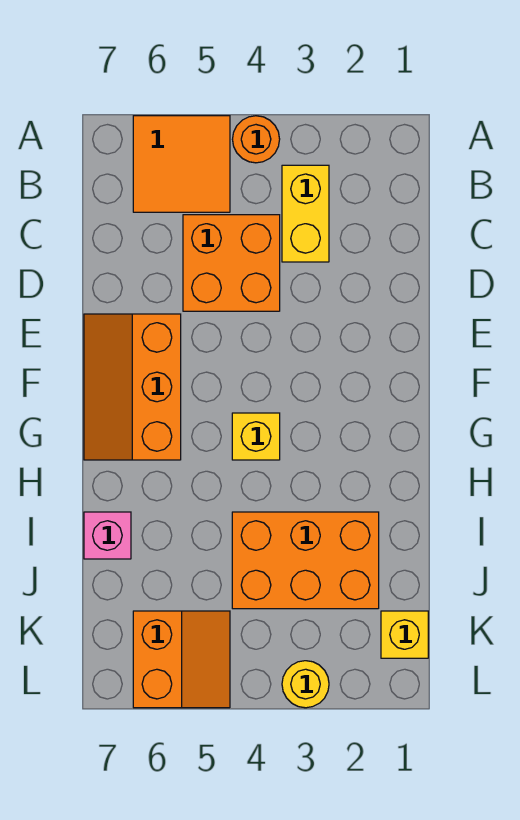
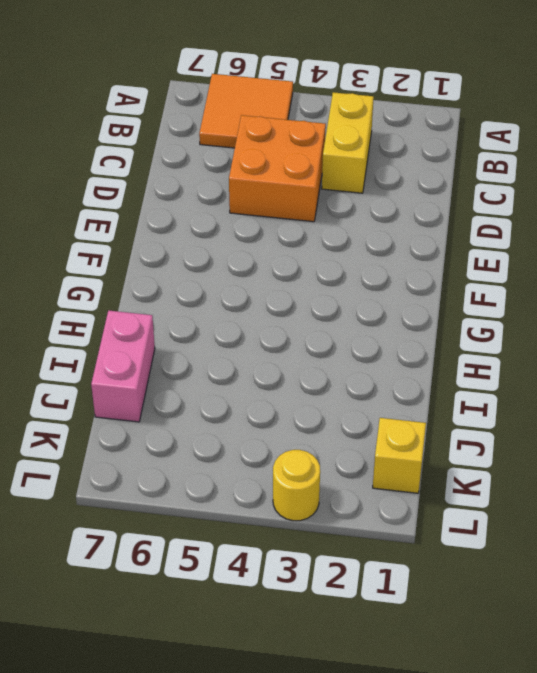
pink 1x2 brick [91,310,155,422] -> pink 1x1 brick [84,512,131,559]
none -> orange 1x1 round brick [232,116,280,163]
none -> orange 2x3 slope [84,314,181,460]

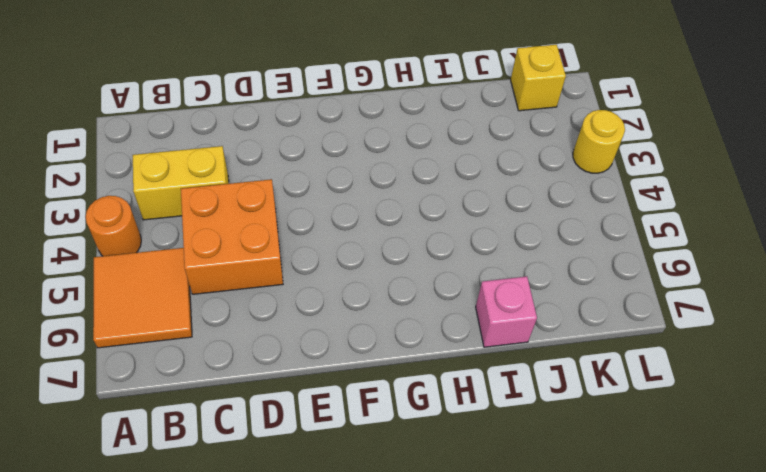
none -> orange 2x3 slope [84,314,181,460]
none -> yellow 1x1 brick [232,413,280,460]

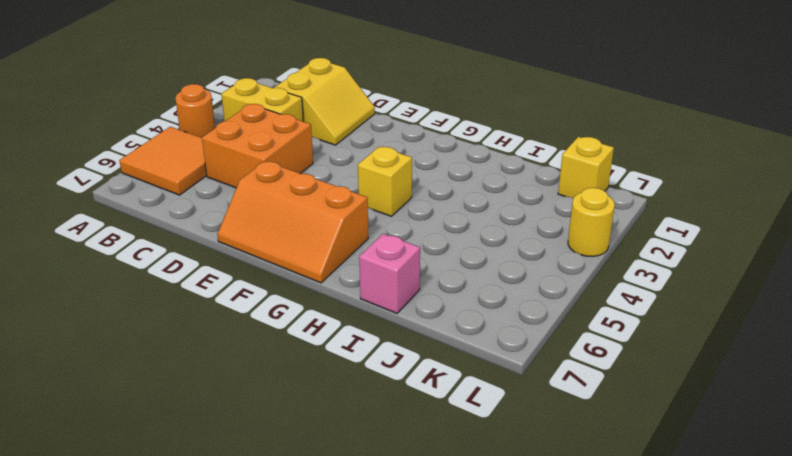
yellow 2x2 slope [274,58,375,145] -> none
none -> orange 2x3 brick [232,512,379,609]
none -> orange 2x2 slope [133,611,230,708]

